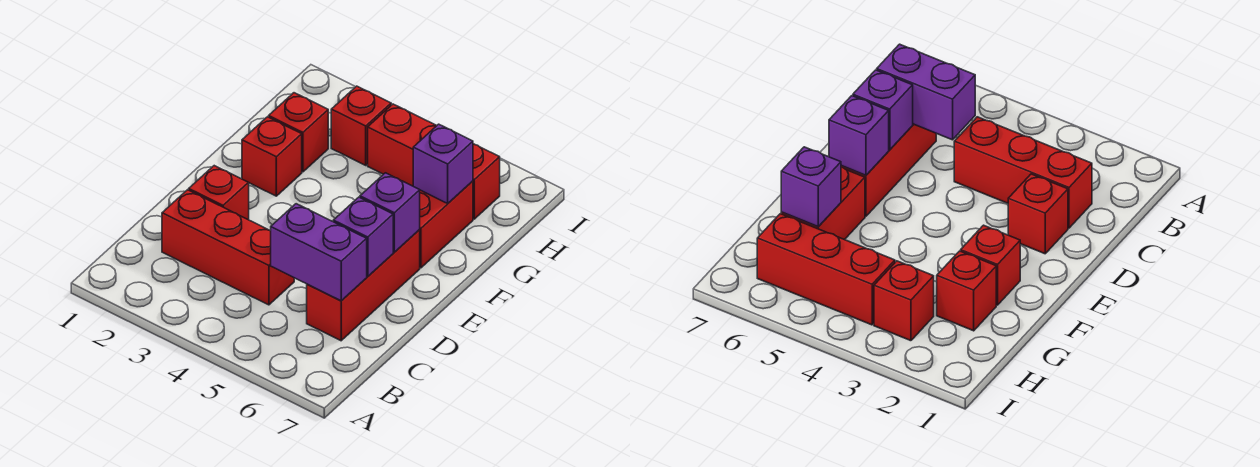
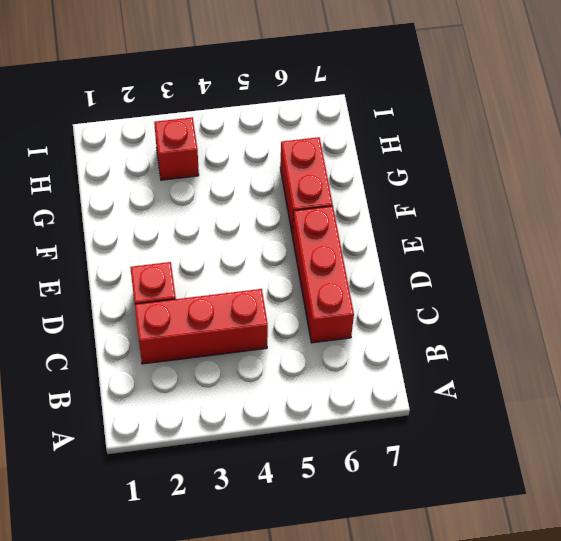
none -> red 1x1 brick [242,117,302,196]
none -> red 1x1 brick [269,93,328,172]
none -> red 1x3 brick [368,104,500,219]

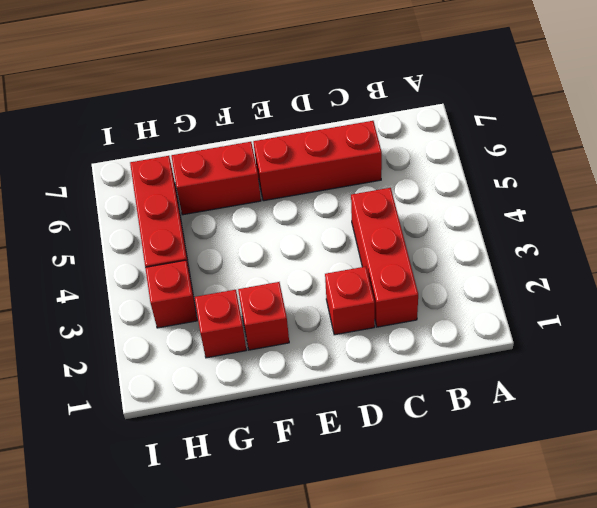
none -> purple 1x2 brick [271,204,367,301]
none -> purple 1x1 brick [333,197,393,277]
none -> purple 1x1 brick [360,173,420,252]

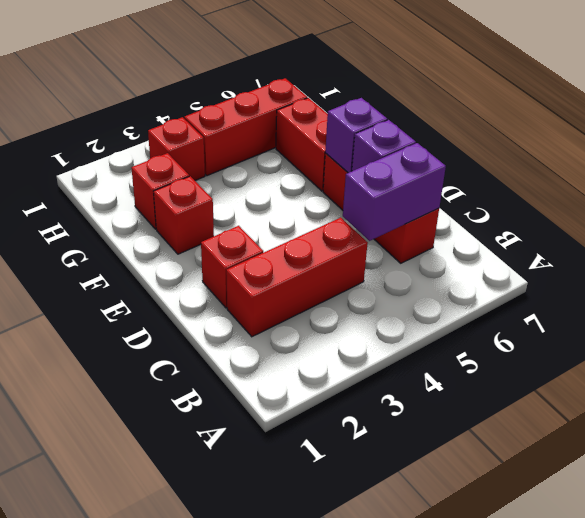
none -> purple 1x1 brick [413,124,473,203]

